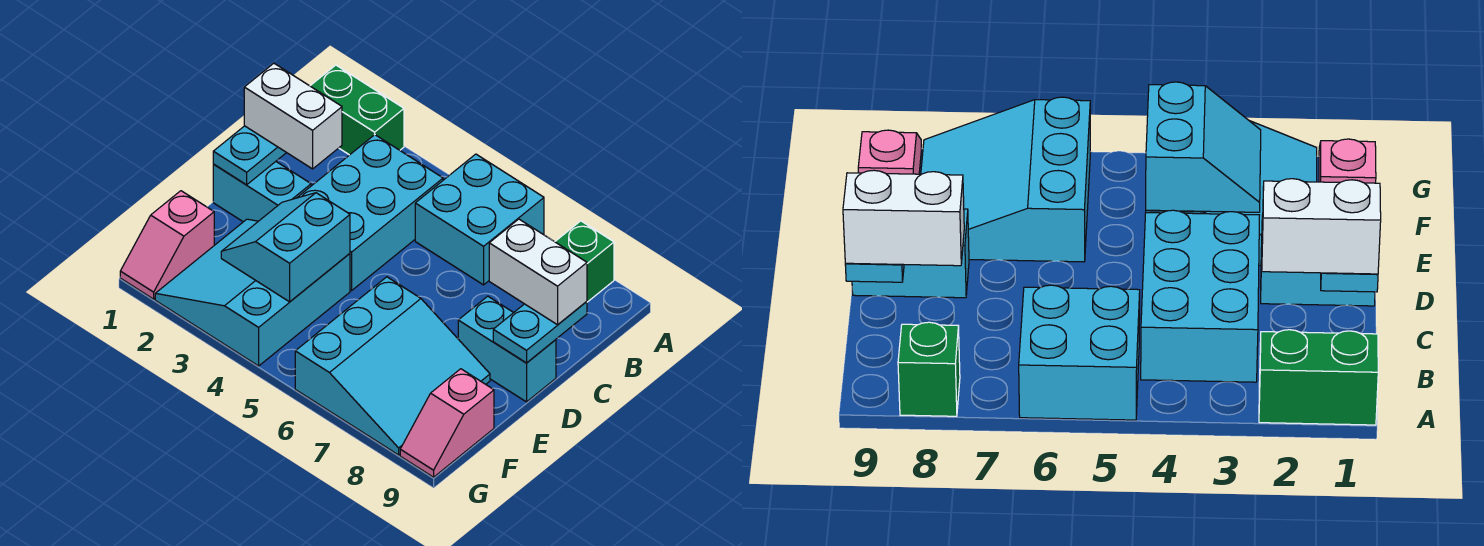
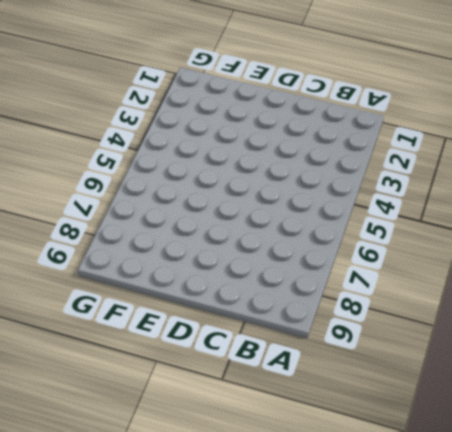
none -> green 1x2 brick [310,65,404,155]
none -> cyan 2x2 brick [415,154,544,285]
none -> green 1x1 brick [555,221,614,302]

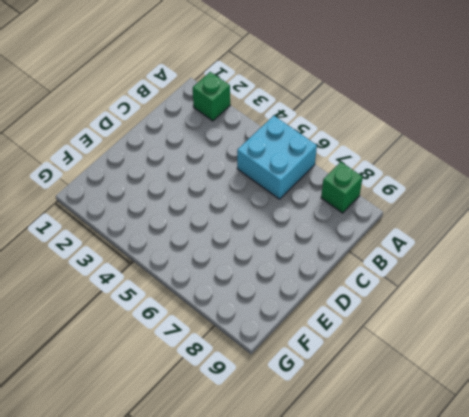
green 1x1 brick [193,72,230,121] -> green 1x2 brick [310,65,404,155]
none -> cyan 2x3 brick [297,135,443,291]
none -> cyan 1x2 brick [213,162,311,222]
none -> cyan 1x2 brick [458,296,556,402]

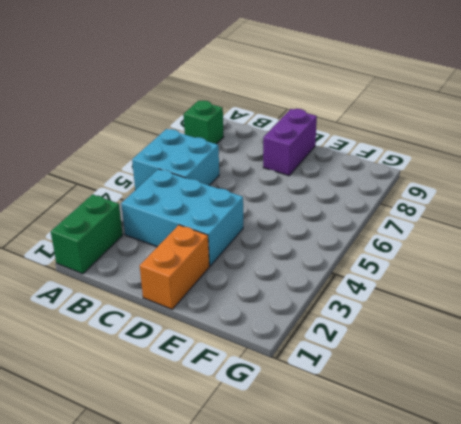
orange 1x2 brick [140,225,209,309] -> cyan 1x2 brick [213,162,311,222]
purple 1x2 brick [263,109,317,176] -> cyan 1x2 brick [458,296,556,402]
none -> cyan 3x3 slope [155,219,350,366]
none -> cyan 3x3 slope [295,277,490,455]
none -> pink 1x2 slope [120,191,214,299]

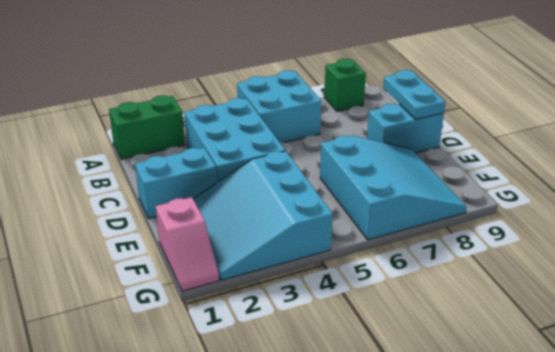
none -> pink 1x2 slope [400,369,494,477]
none -> cyan 1x2 plate [213,126,286,185]
none -> cyan 2x2 slope [221,193,350,302]

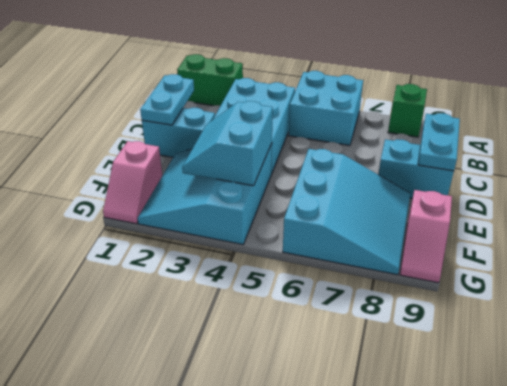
none -> white 1x2 brick [244,63,342,169]
none -> white 1x2 brick [489,219,587,325]

